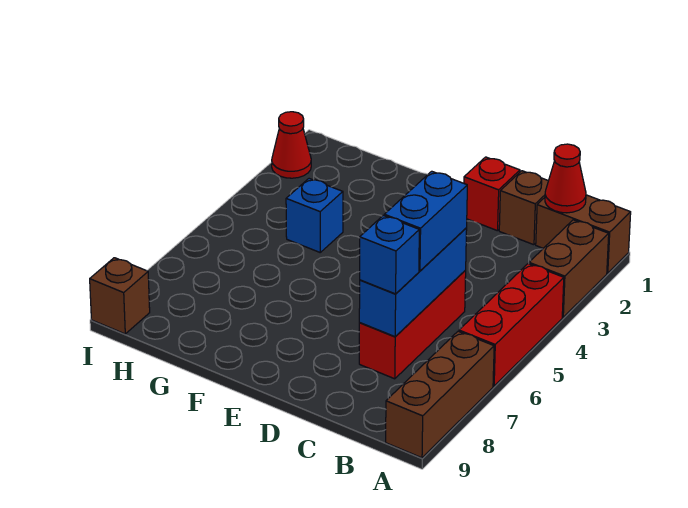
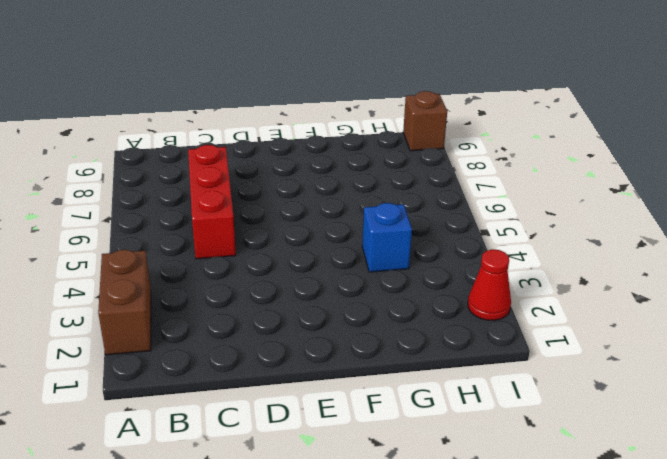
none -> brown 1x2 brick [536,195,631,273]
none -> red 1x3 brick [459,263,564,386]
none -> brown 1x3 brick [386,331,494,458]

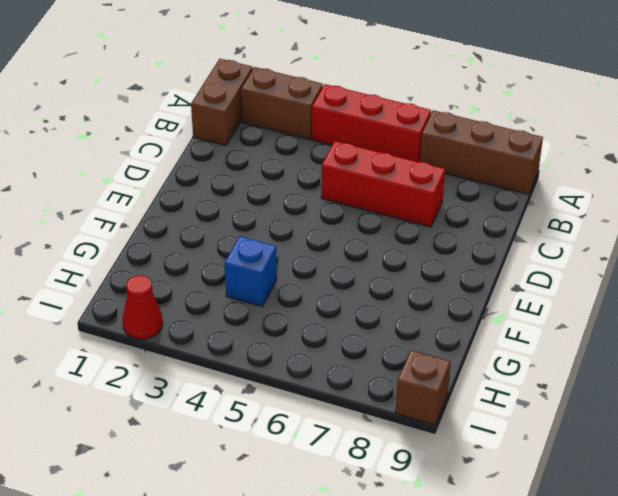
none -> brown 1x1 brick [499,171,548,245]
none -> red 1x1 brick [464,157,520,231]
none -> red 1x1 cone [545,144,586,213]

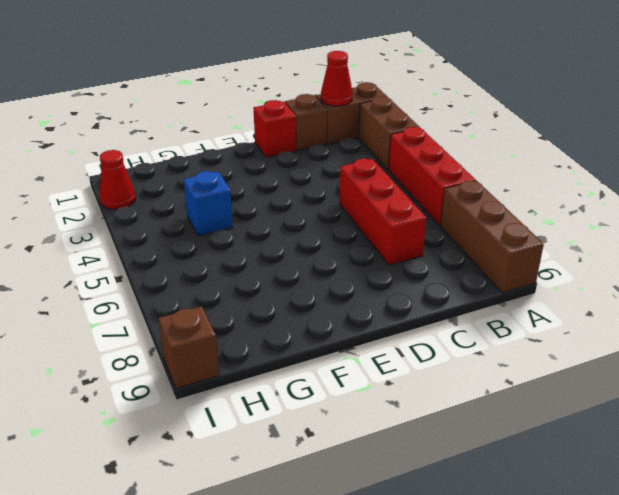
none -> blue 1x3 brick [359,228,467,337]
none -> blue 1x2 brick [384,171,467,271]
none -> blue 1x1 brick [360,215,419,294]

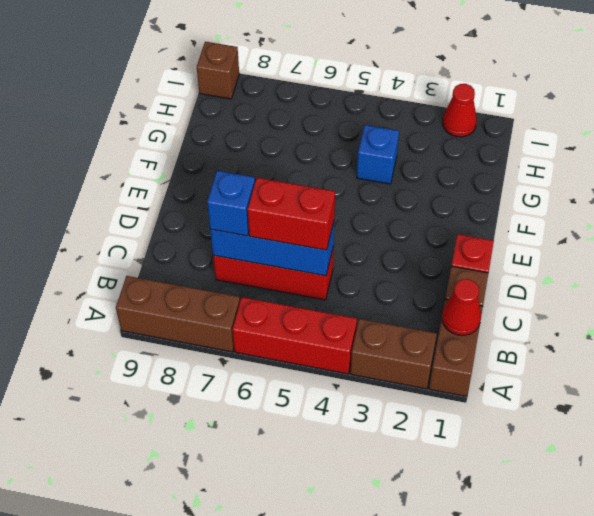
red 1x2 brick [248,178,335,250] -> blue 1x2 brick [384,171,467,271]

